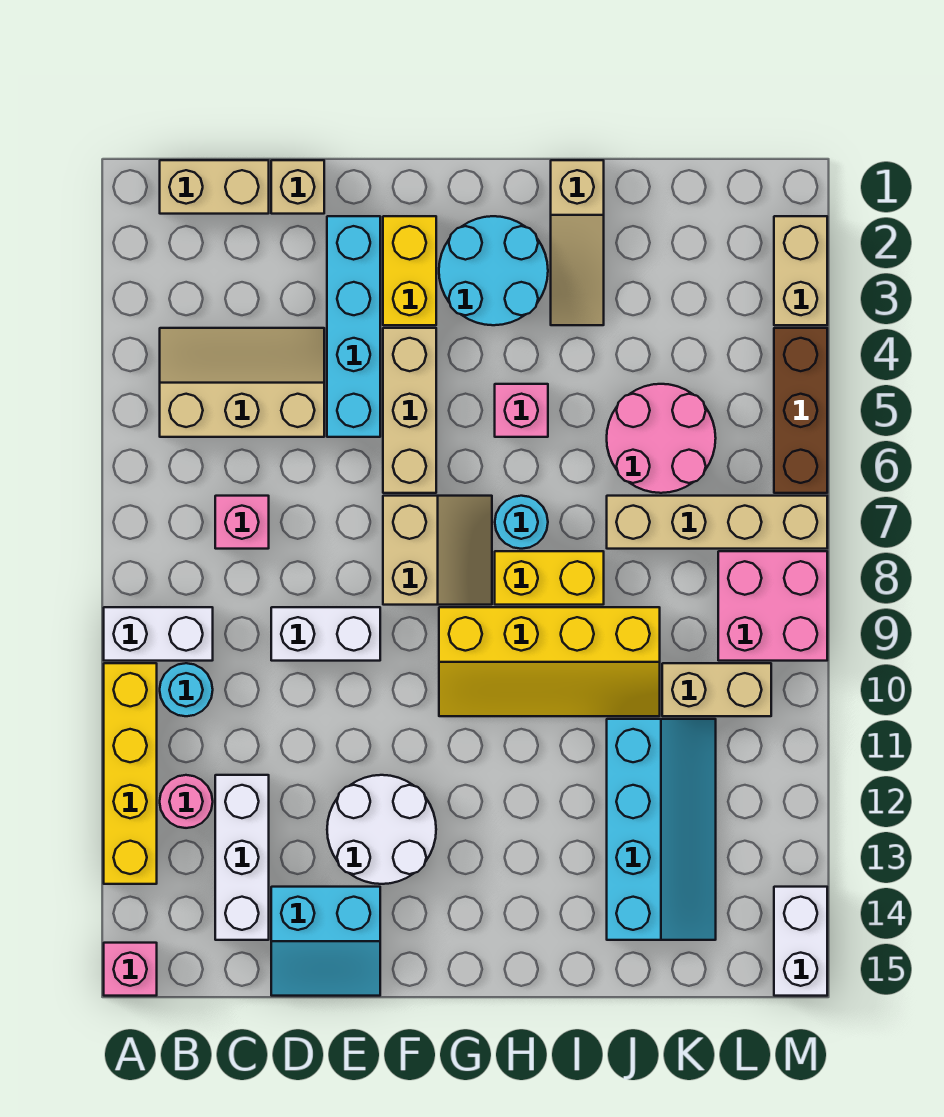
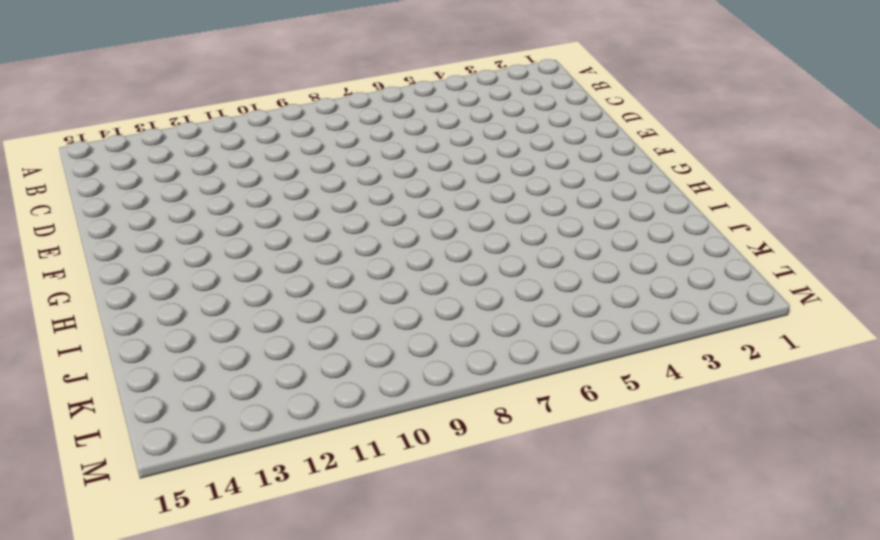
none -> white 1x2 brick [104,607,213,661]
none -> yellow 1x4 brick [104,663,157,884]
none -> pink 1x1 brick [104,943,157,996]
none -> tan 1x2 brick [160,160,269,214]

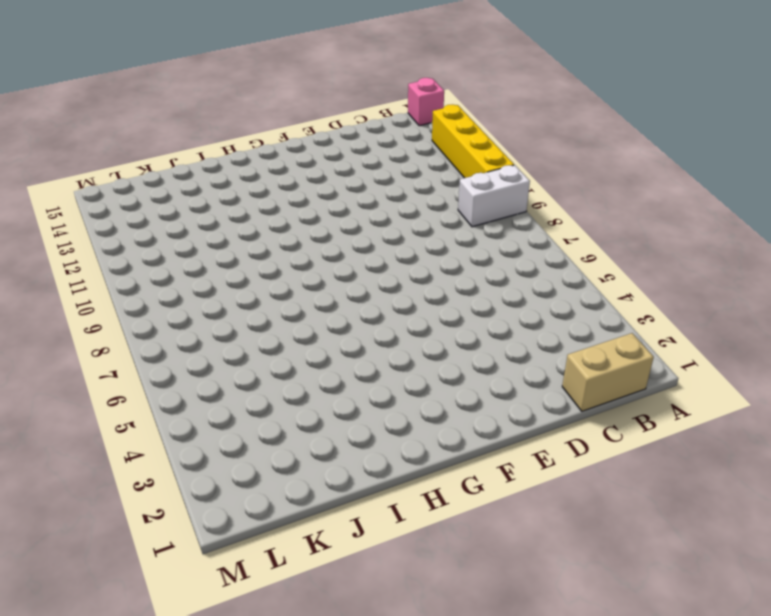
none -> tan 2x3 slope [160,328,324,437]
none -> cyan 1x1 round brick [160,663,213,716]
none -> pink 1x1 round brick [160,775,213,828]
none -> pink 1x1 brick [215,496,269,549]

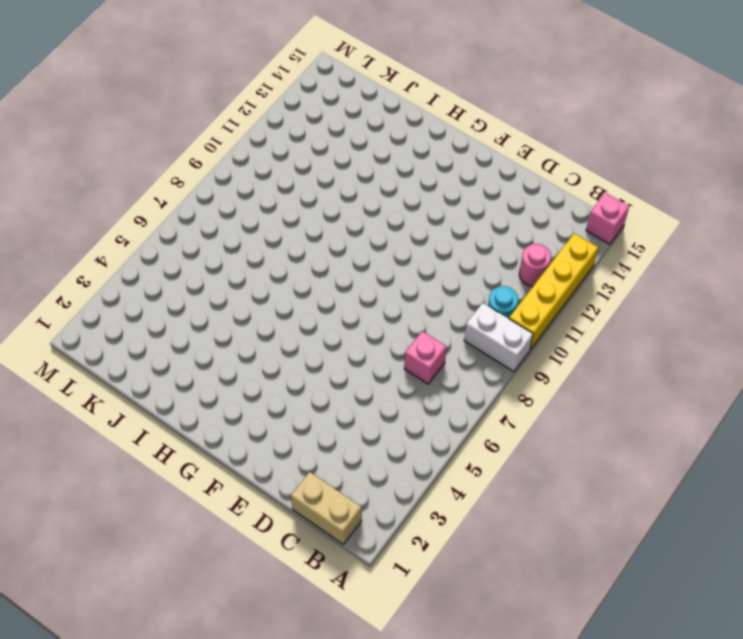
none -> tan 2x3 slope [160,328,324,437]
none -> white 1x3 brick [215,775,269,940]
none -> tan 1x1 brick [271,160,324,214]
none -> white 1x2 brick [271,607,380,661]

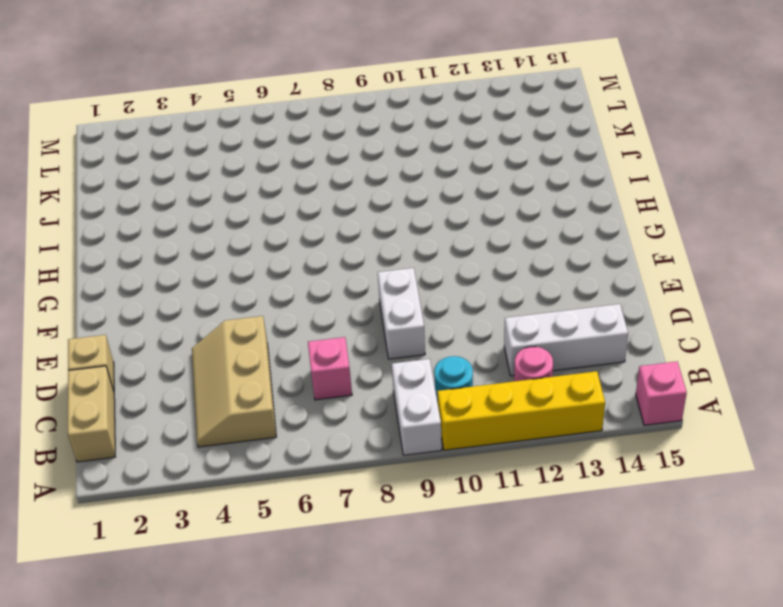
none -> cyan 2x2 slope [271,887,380,996]
none -> cyan 1x4 brick [327,216,380,437]
none -> white 2x2 round brick [327,775,436,884]
none -> yellow 1x2 brick [383,216,436,325]

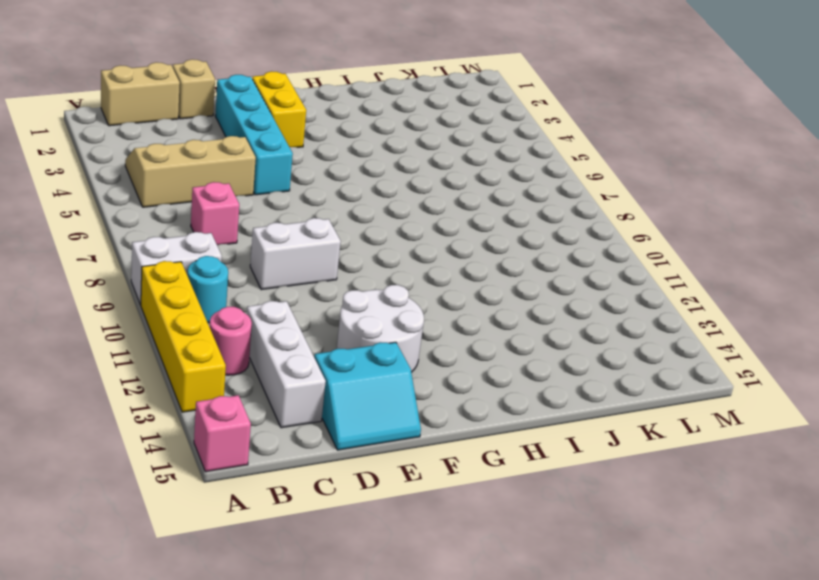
none -> tan 1x3 brick [383,328,436,493]
none -> tan 2x2 slope [383,496,492,605]
none -> cyan 2x2 round brick [439,216,548,325]
none -> yellow 2x4 slope [439,607,660,716]

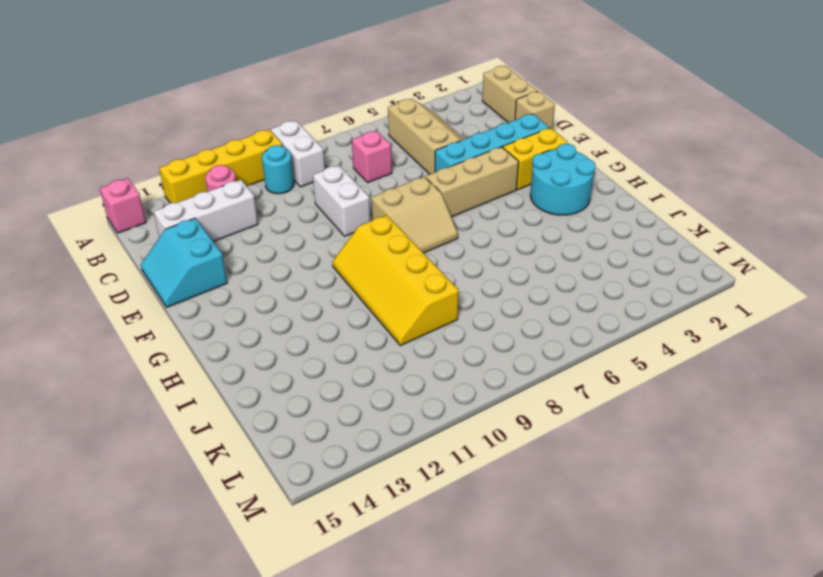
none -> white 2x2 round brick [327,775,436,884]
none -> pink 1x1 brick [495,384,548,437]
none -> cyan 1x1 round brick [495,496,548,549]
none -> yellow 1x2 brick [495,551,604,605]

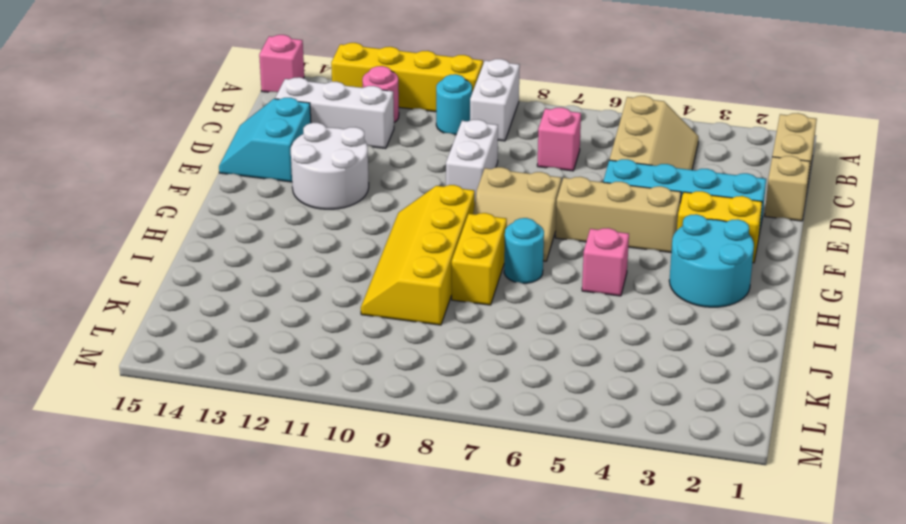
none -> tan 1x3 slope [551,160,604,325]
none -> pink 2x2 round brick [607,384,716,493]
none -> tan 1x4 brick [607,496,827,549]
none -> cyan 2x4 slope [607,719,716,940]

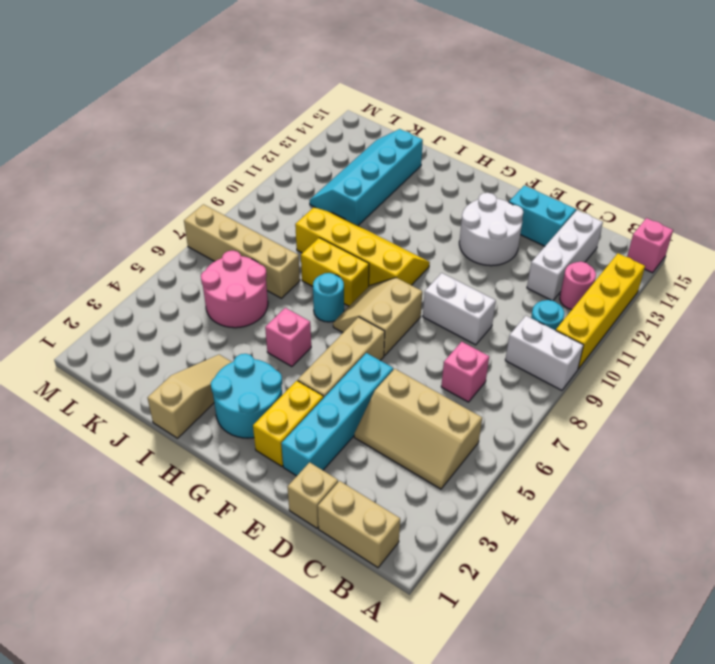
none -> tan 1x2 brick [662,663,771,716]
none -> pink 2x2 brick [718,551,827,661]
none -> tan 1x2 brick [774,216,827,325]
none -> brown 1x3 brick [774,328,827,493]

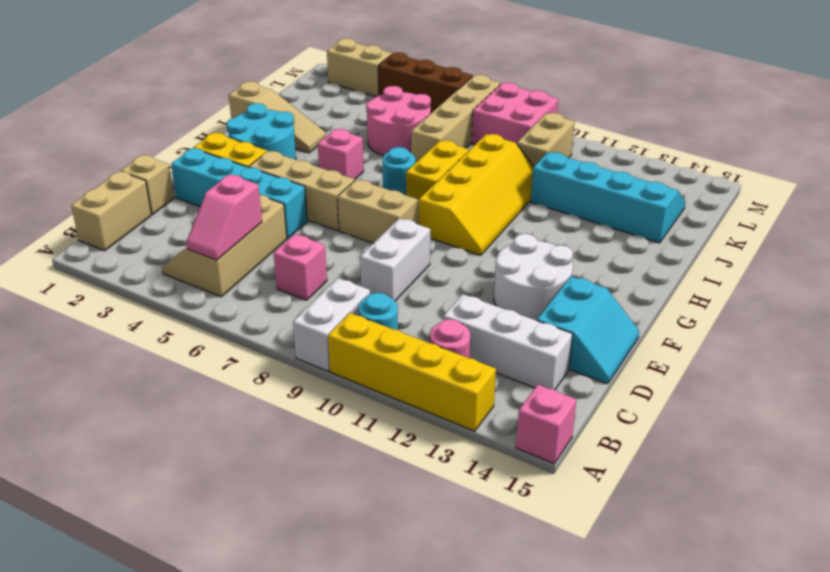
pink 1x2 slope [186,175,262,260] -> none
none -> white 1x2 brick [774,887,827,996]

